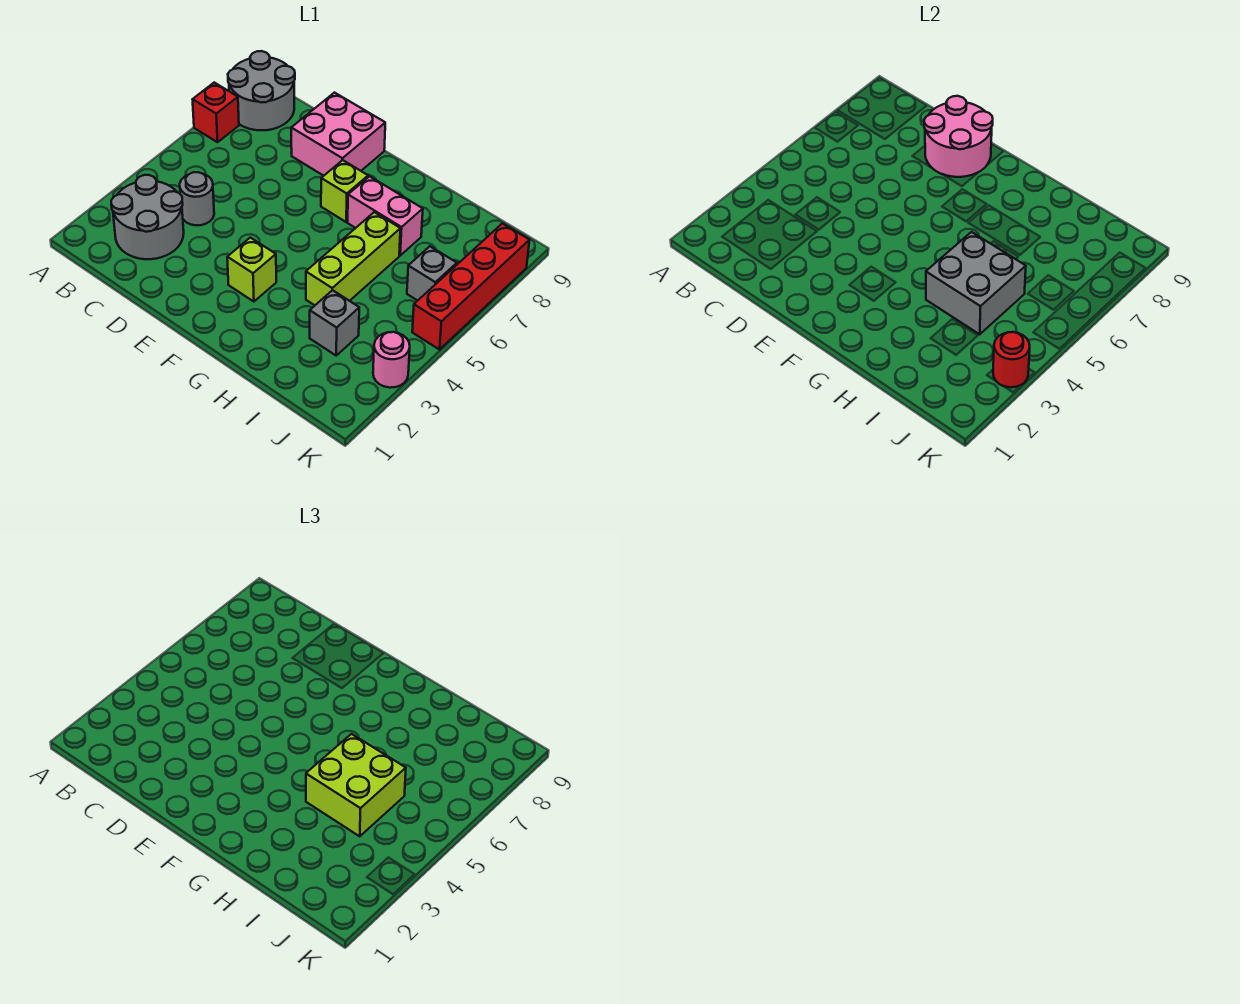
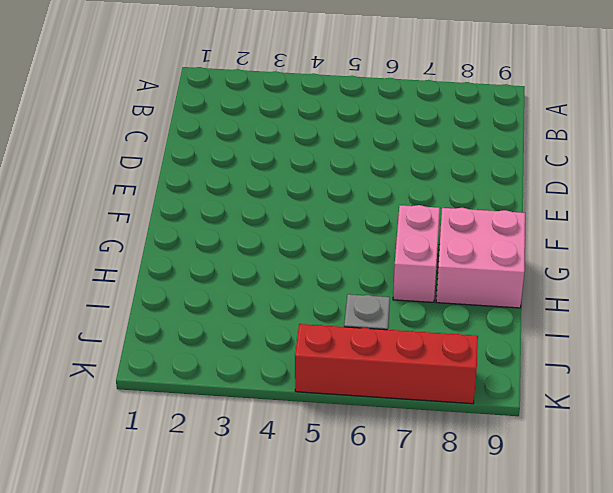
pink 2x2 brick [436,208,525,308] -> pink 2x2 brick moved to [291,93,385,176]
none -> red 1x1 brick [193,83,239,142]
none -> grey 2x2 round brick [228,51,295,130]
none -> grey 2x2 round brick [111,175,184,259]

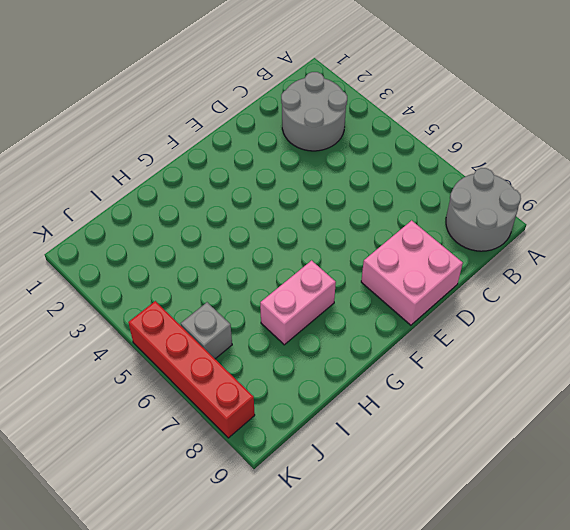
none -> red 1x1 brick [193,83,239,142]
none -> grey 1x1 round brick [180,172,214,225]
none -> lime 1x1 brick [227,238,276,302]

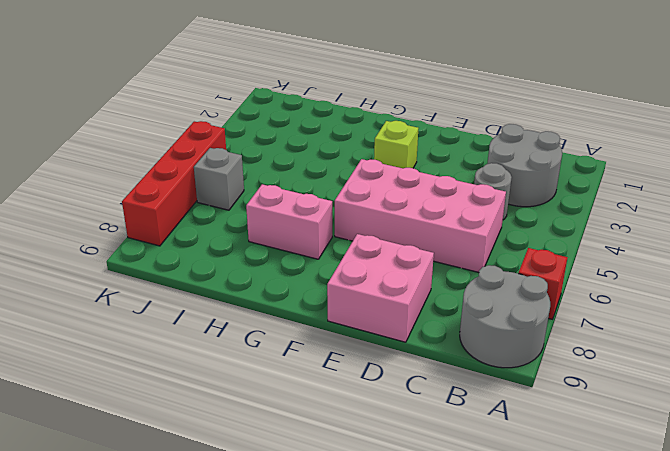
pink 2x4 brick [335,159,506,272] -> none
none -> lime 1x1 brick [321,160,368,222]
none -> lime 1x3 brick [306,212,401,305]
none -> grey 1x1 brick [310,290,359,355]

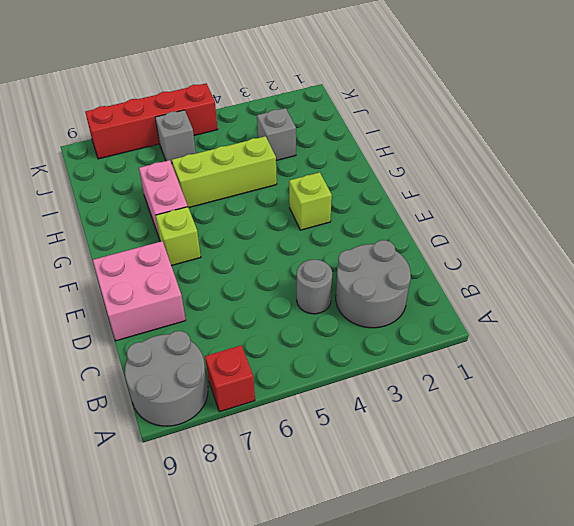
none -> pink 1x1 round brick [373,332,410,388]
none -> pink 2x2 round brick [924,96,993,177]
none -> grey 2x2 brick [926,232,1026,334]

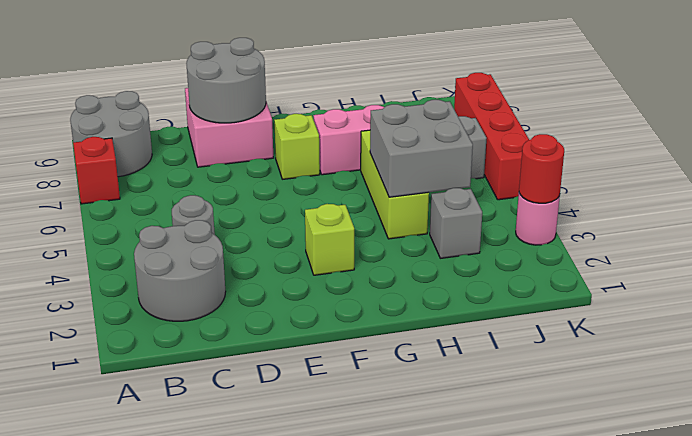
grey 2x2 round brick [186,38,266,123] -> pink 2x2 round brick [924,96,993,177]
none -> lime 2x2 brick [306,734,406,836]

